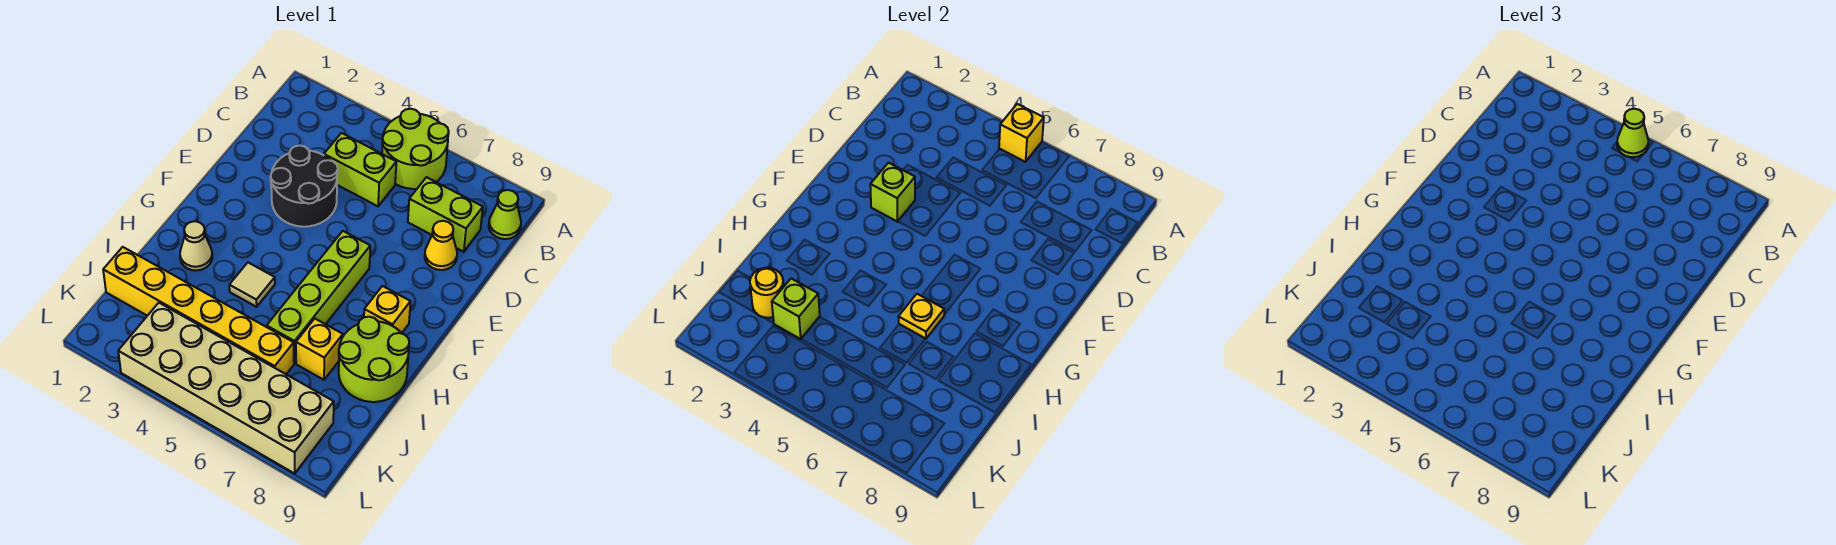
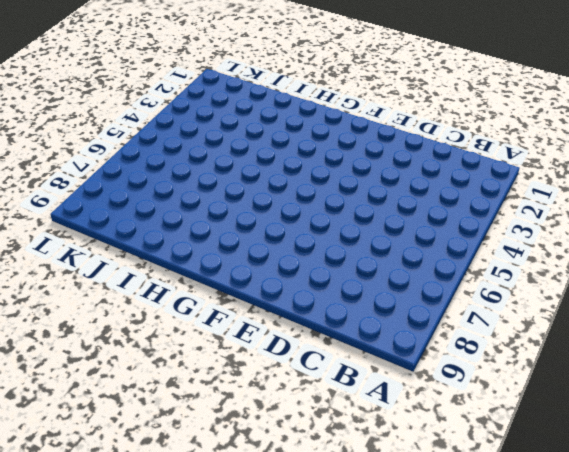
none -> lime 2x2 round brick [382,109,449,189]
none -> lime 1x1 cone [489,190,521,239]
none -> lime 1x2 brick [324,133,396,206]

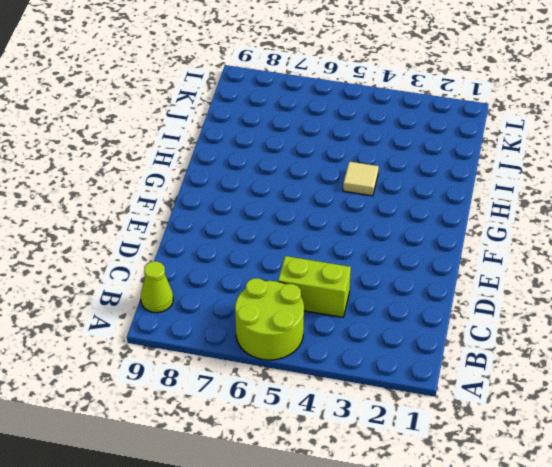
none -> lime 1x2 brick [408,177,483,252]
none -> black 2x2 round brick [271,146,338,227]
none -> yellow 1x1 cone [425,221,457,270]

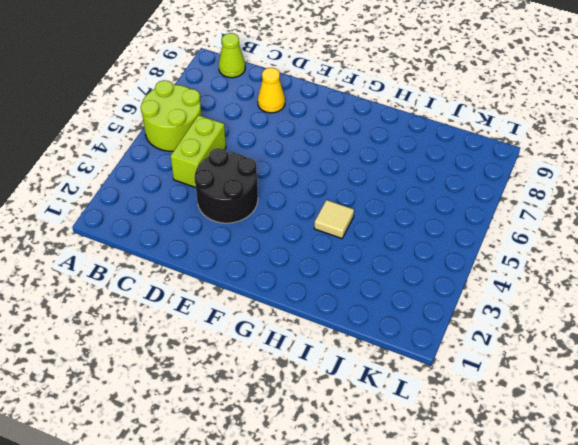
none -> lime 1x2 brick [408,177,483,252]
none -> lime 1x4 brick [267,231,370,363]
none -> yellow 1x1 brick [364,286,410,333]

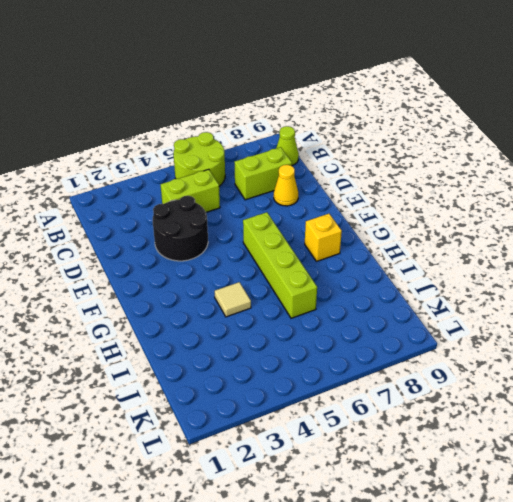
none -> tan 1x1 cone [180,221,212,271]
none -> lime 2x2 round brick [339,317,409,402]
none -> yellow 1x1 brick [296,319,343,380]

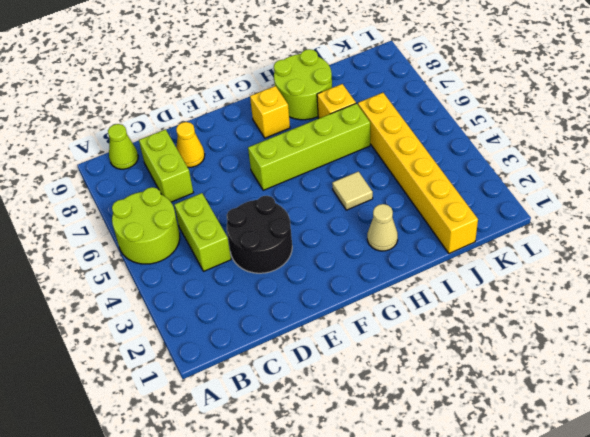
none -> tan 2x6 brick [118,303,334,473]
none -> yellow 1x1 brick [999,104,1044,162]
none -> lime 1x1 brick [870,163,915,222]

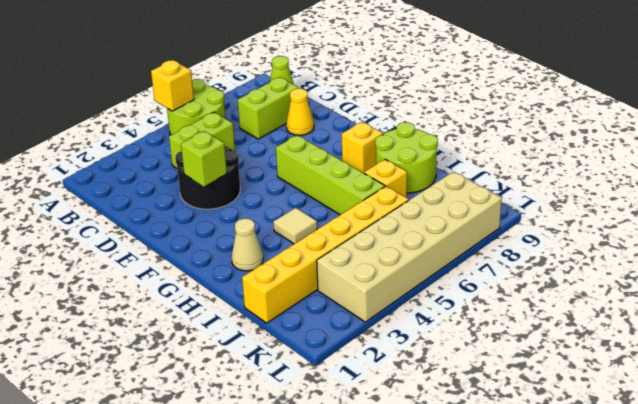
none -> yellow 1x1 plate [899,294,944,339]
none -> yellow 1x1 round brick [750,268,784,318]
none -> lime 1x1 brick [772,278,820,339]

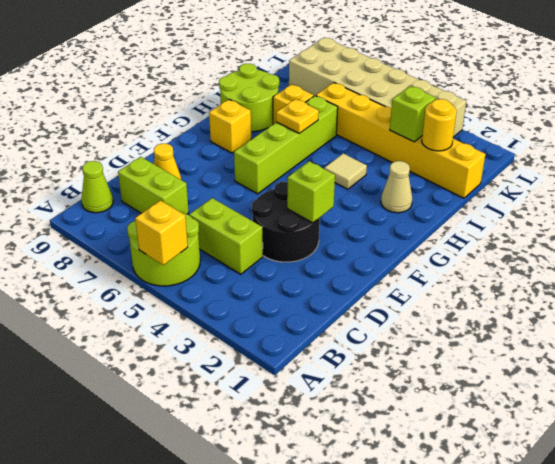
none -> lime 1x1 cone [1617,109,1648,157]

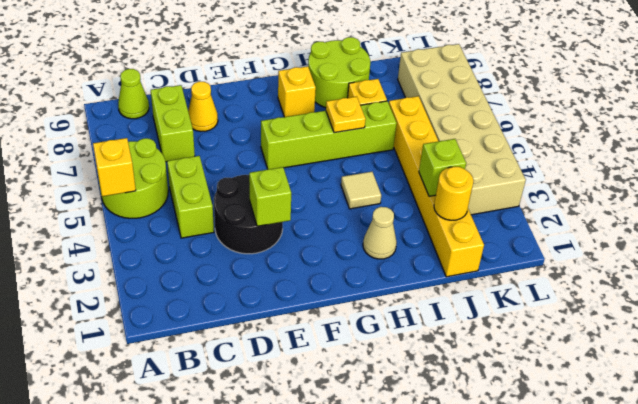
none -> lime 1x1 cone [1617,109,1648,157]

